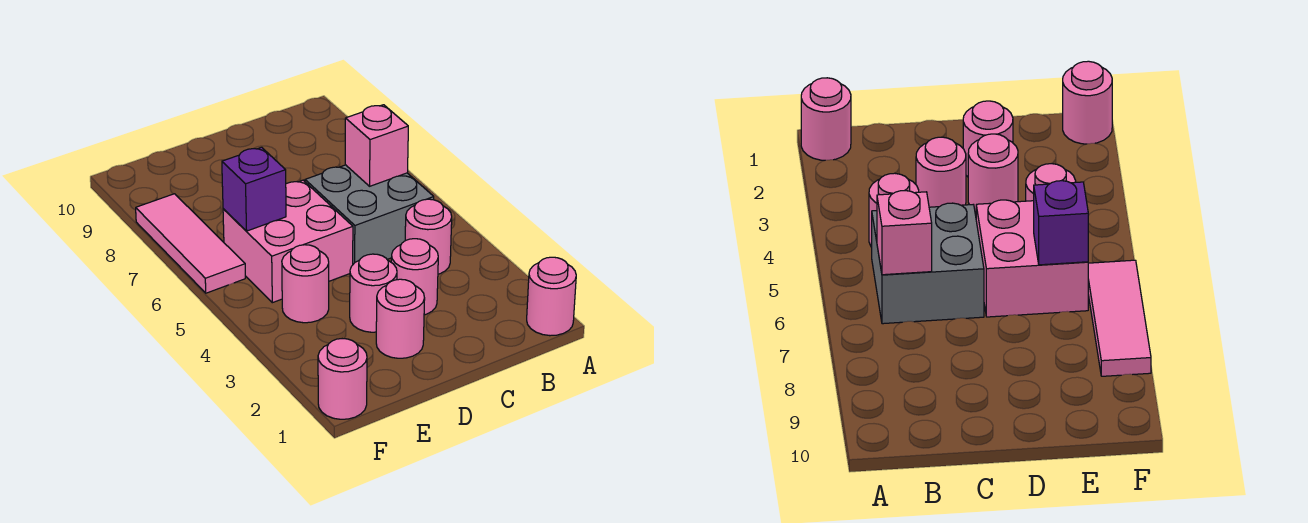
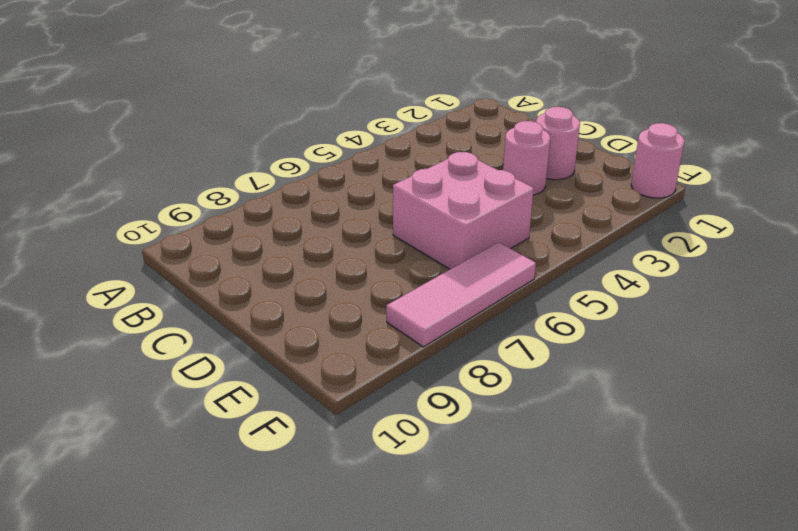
none -> pink 1x1 round brick [527,257,576,336]
none -> pink 1x1 round brick [405,199,452,274]
none -> grey 2x2 brick [305,165,434,264]

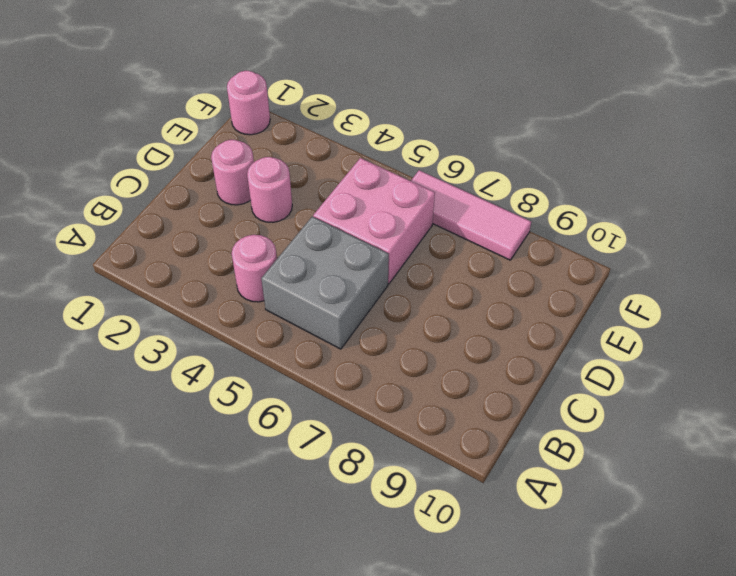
none -> pink 1x1 round brick [527,257,576,336]
none -> pink 1x1 round brick [391,239,438,315]
none -> pink 1x1 round brick [282,245,329,323]

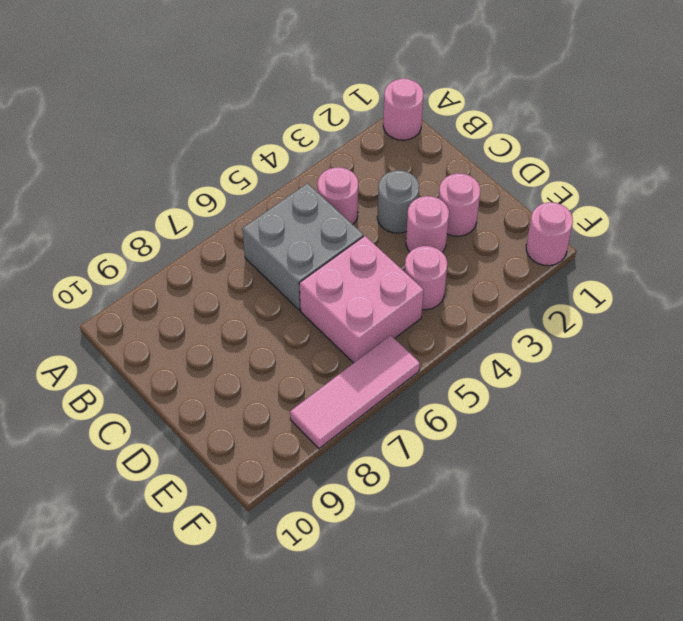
grey 1x1 round brick [377,170,419,233] -> pink 1x1 round brick [391,239,438,315]
none -> pink 1x1 brick [345,105,408,186]
none -> purple 1x1 brick [222,147,286,231]

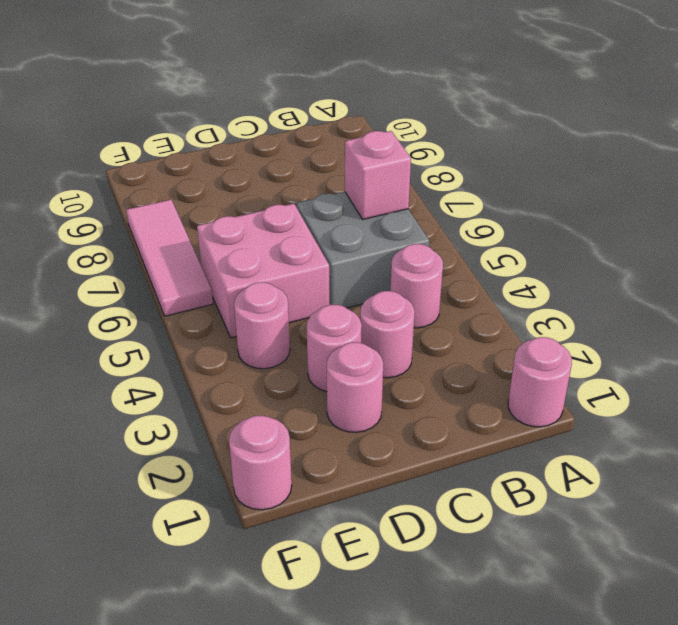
none -> purple 1x1 brick [222,147,286,231]

